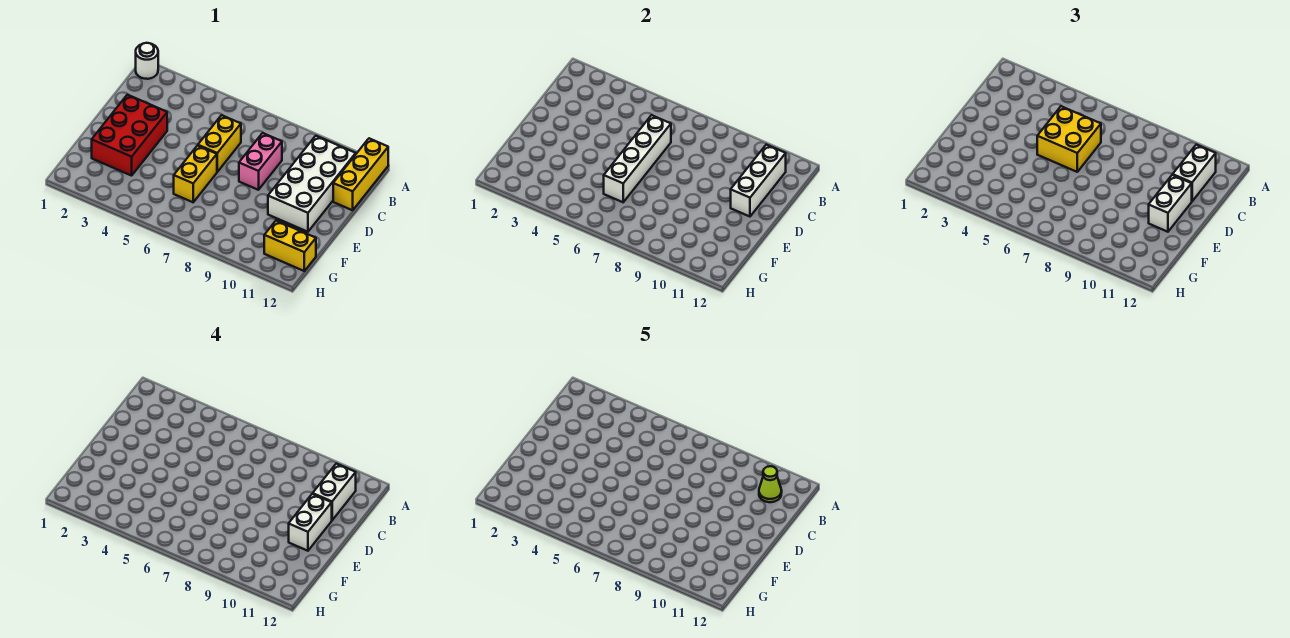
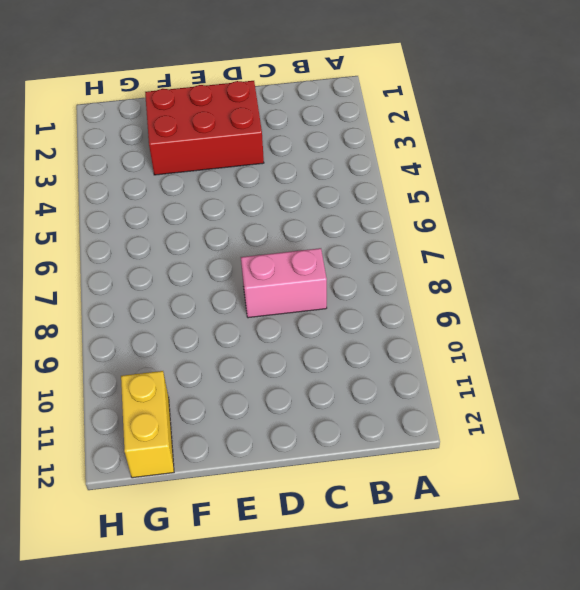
none -> white 1x1 round brick [136,43,158,79]
none -> yellow 1x3 brick [333,138,388,210]
none -> white 2x4 brick [268,136,356,232]

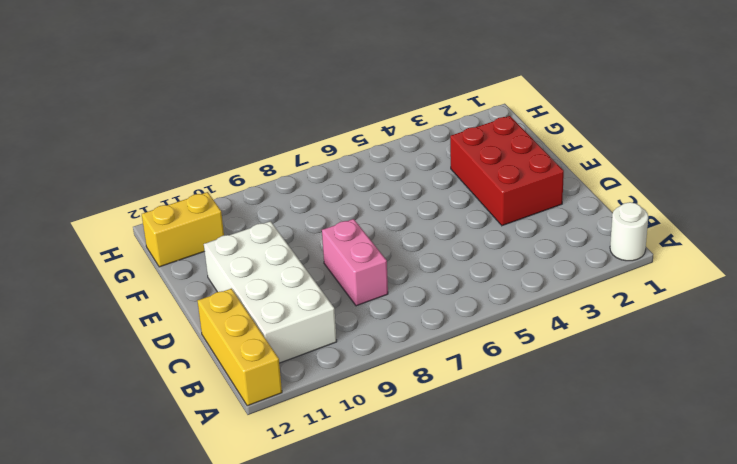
none -> yellow 1x2 brick [198,115,241,172]
none -> yellow 1x2 brick [174,146,217,202]
none -> white 1x3 brick [731,145,786,217]

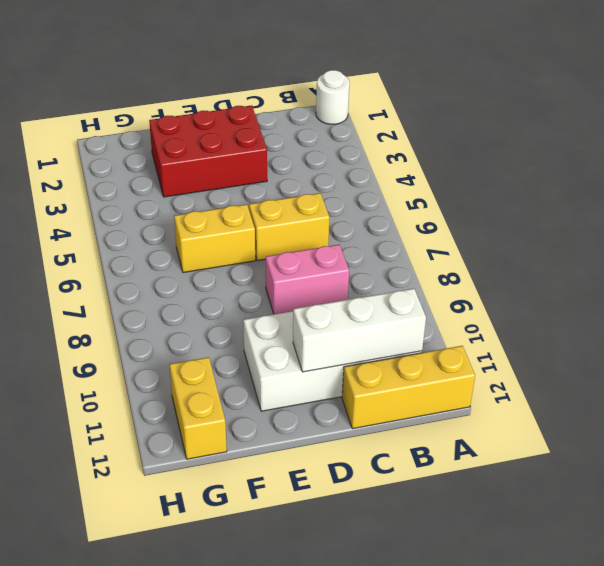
none -> white 1x4 brick [604,115,671,202]
none -> white 1x2 brick [1173,145,1216,201]
none -> yellow 2x2 brick [1037,106,1101,172]

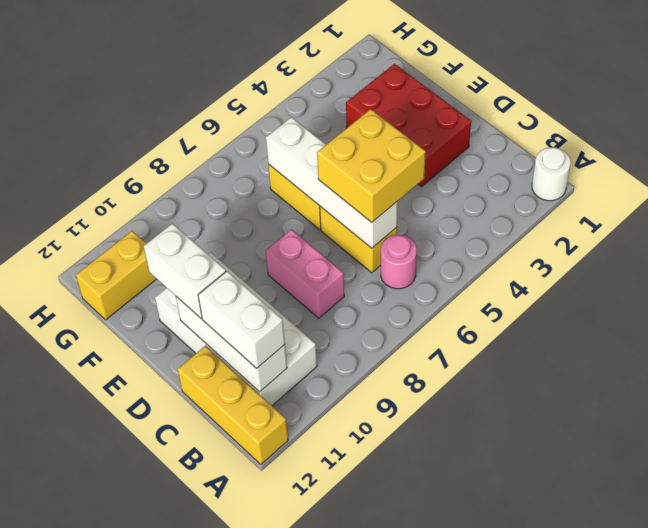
pink 1x1 round brick [381,235,417,289] -> none
none -> white 1x2 brick [313,464,356,520]
none -> white 1x2 brick [289,494,332,551]
none -> lime 1x1 cone [759,466,782,502]

